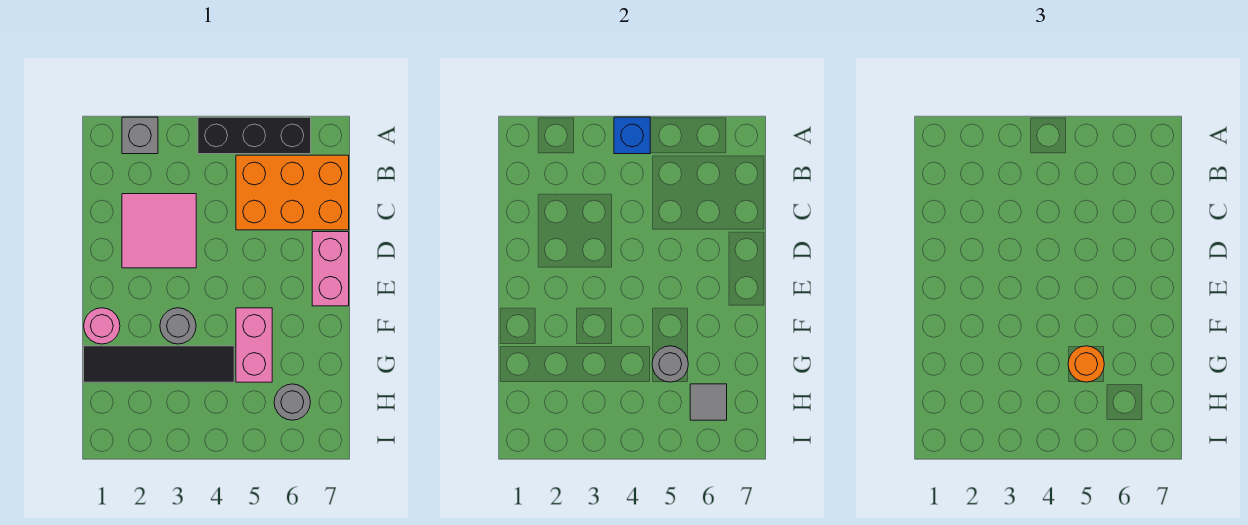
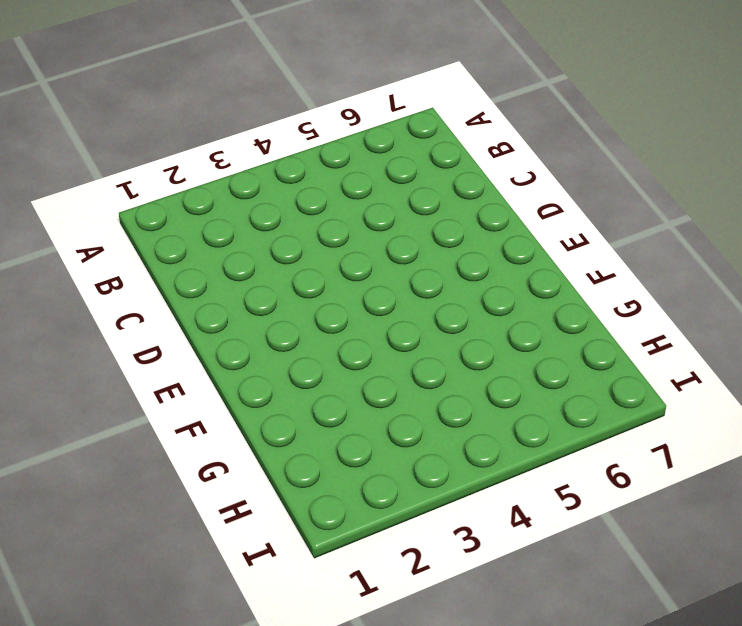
none -> grey 1x1 brick [122,117,158,154]
none -> black 1x3 brick [198,117,311,154]
none -> orange 2x3 brick [236,155,349,230]

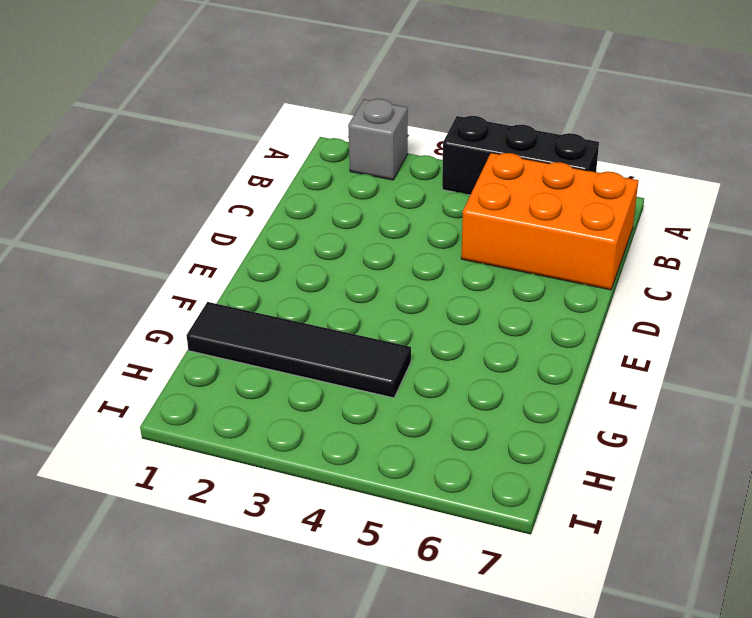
none -> pink 2x2 tile [122,194,196,268]
none -> pink 1x2 brick [312,232,349,306]
none -> pink 1x1 round brick [84,308,120,344]

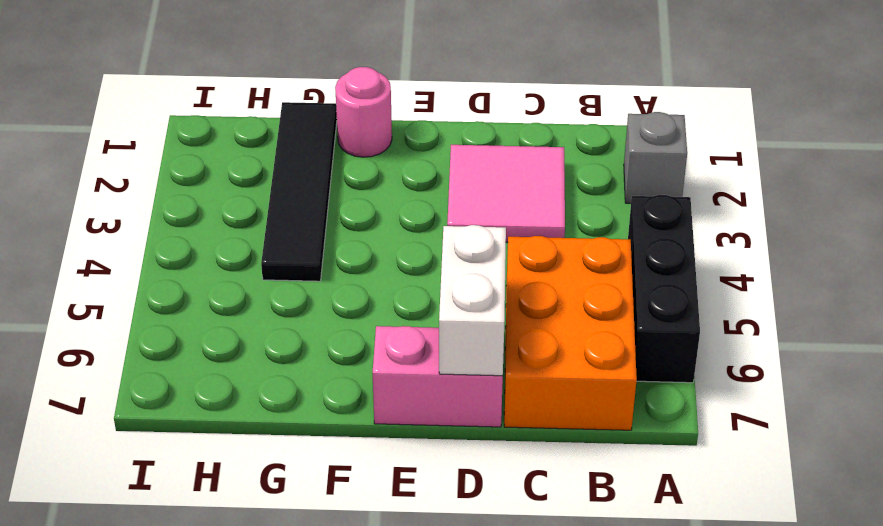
white 1x2 brick [439,225,506,376] -> none
none -> grey 1x1 round brick [160,308,196,344]
none -> pink 1x2 brick [236,308,272,382]
none -> grey 1x1 round brick [274,384,310,420]

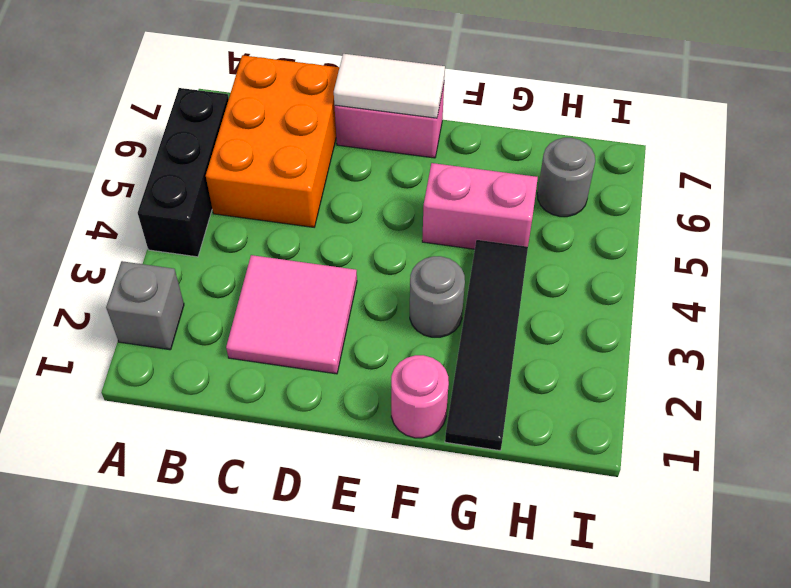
white 1x2 tile [334,54,445,118] -> none
none -> blue 1x1 brick [614,117,650,154]
none -> grey 1x1 round brick [652,346,688,382]
none -> grey 1x1 tile [690,384,727,420]

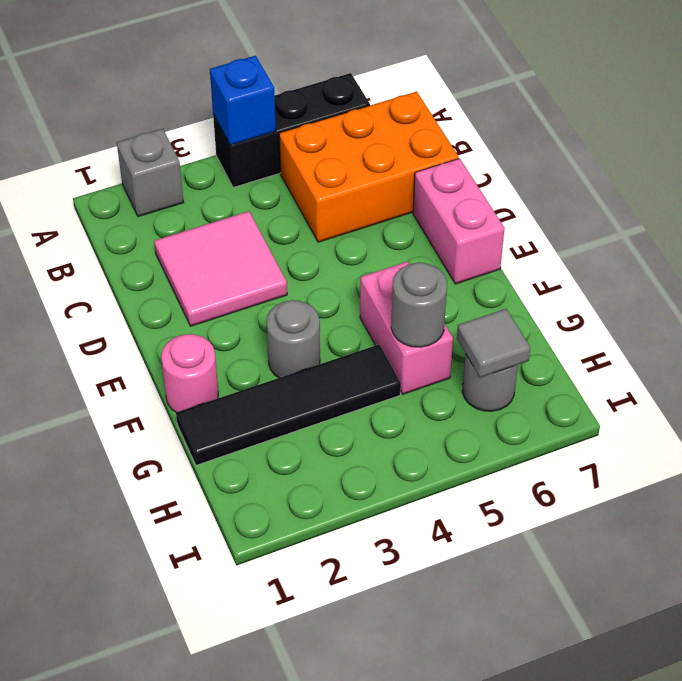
none -> orange 1x1 round brick [1068,346,1104,382]

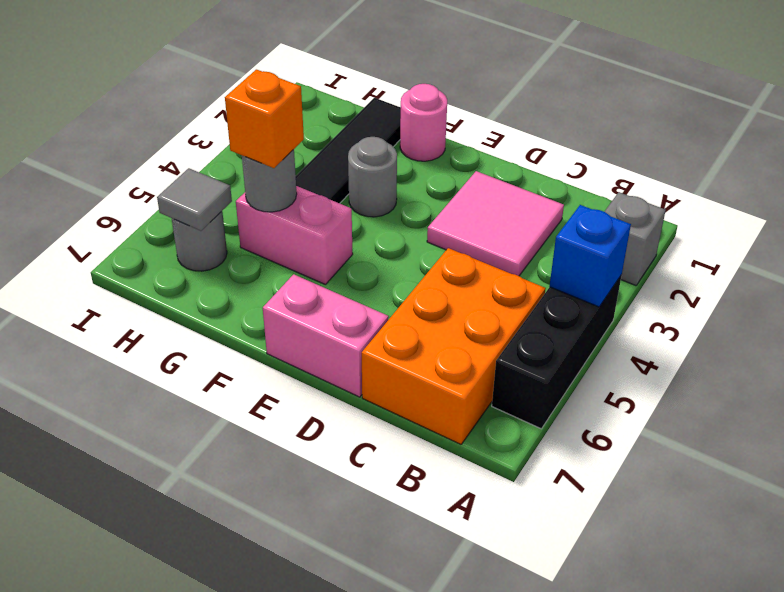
orange 1x1 brick [225,70,304,168] -> orange 1x1 round brick [1068,346,1104,382]

